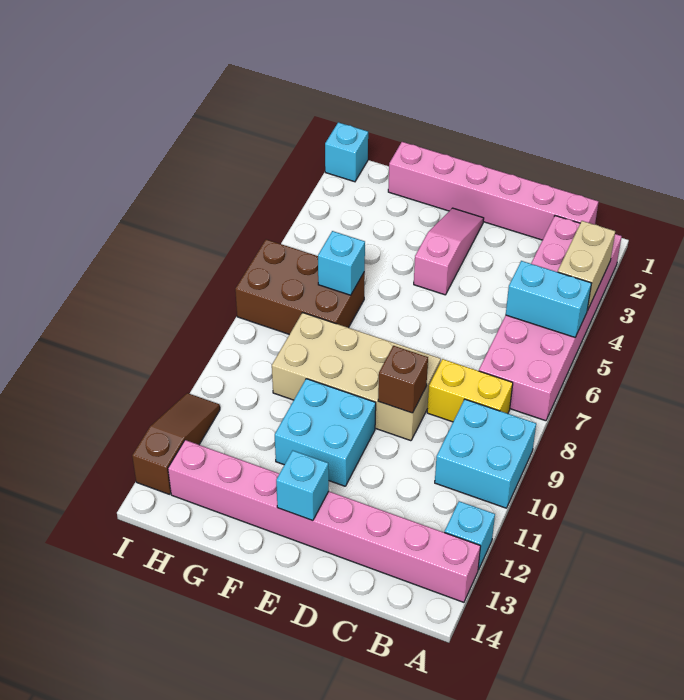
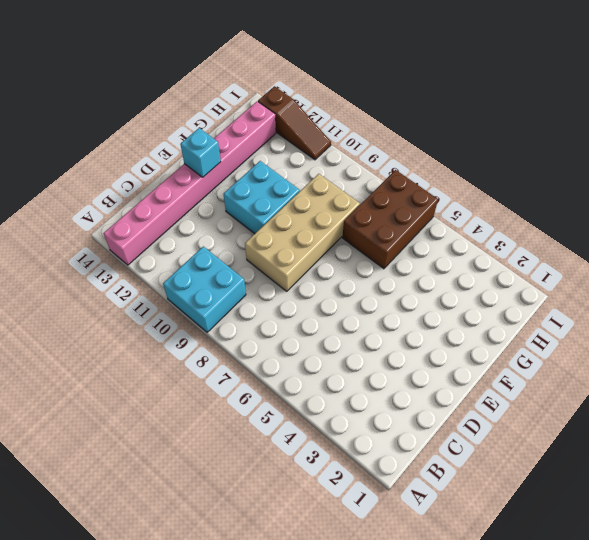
none -> pink 2x6 brick [479,216,622,421]
none -> cyan 1x1 brick [444,501,495,570]
none -> pink 1x6 brick [388,142,599,240]

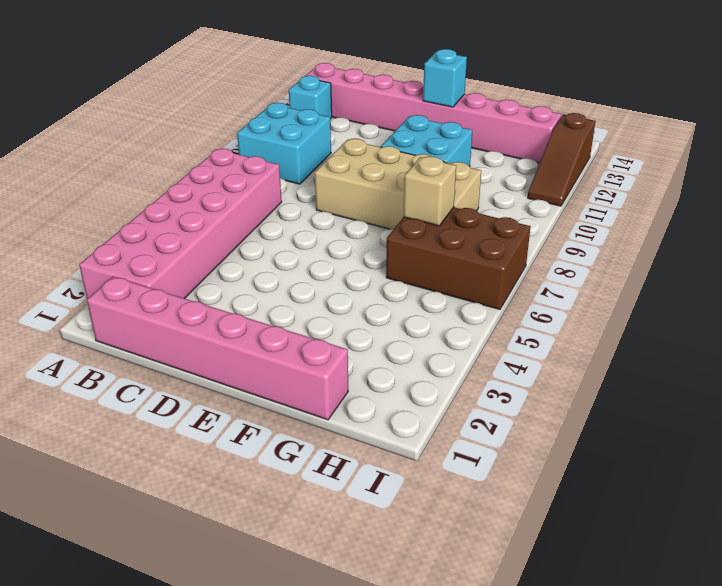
tan 1x1 brick [404,156,456,226] -> none
none -> yellow 1x2 brick [427,359,513,422]
none -> pink 1x3 slope [414,208,484,295]
none -> cyan 1x1 brick [325,122,368,182]

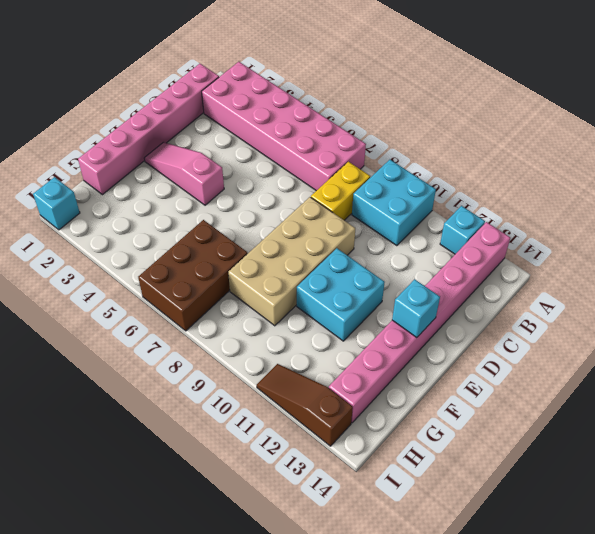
none -> tan 1x2 brick [558,221,615,311]
none -> cyan 1x2 brick [506,261,591,337]
none -> brown 1x1 brick [378,346,428,413]

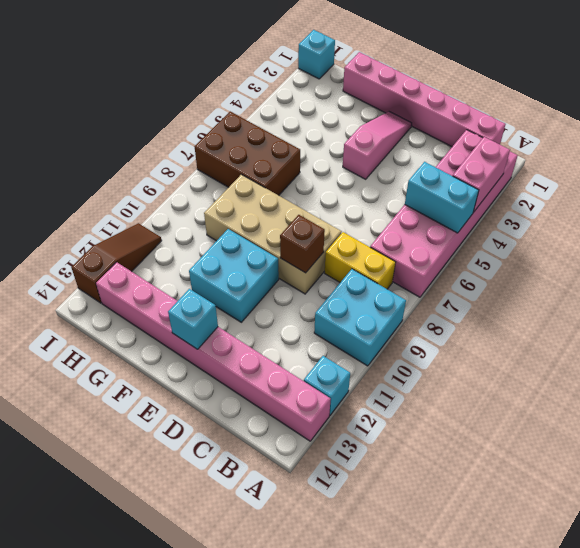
pink 1x2 brick [453,137,510,212] -> tan 1x2 brick [558,221,615,311]
none -> cyan 1x1 brick [318,231,365,295]

